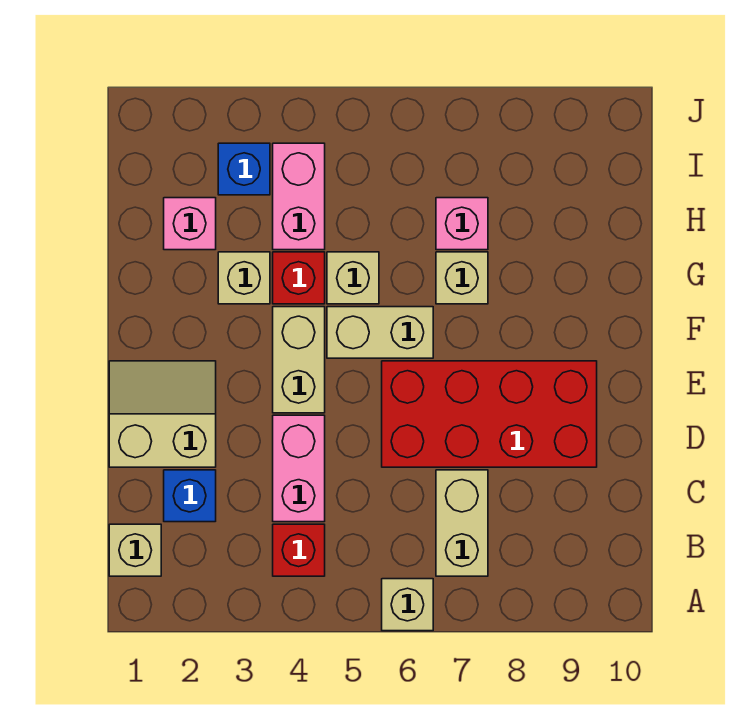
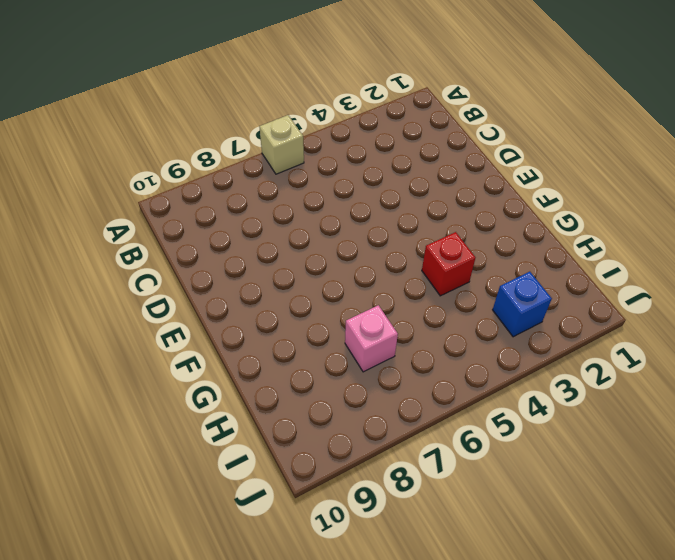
none -> tan 1x1 brick [109,524,161,576]
none -> red 1x1 brick [273,524,325,576]
none -> tan 1x2 brick [436,470,488,576]

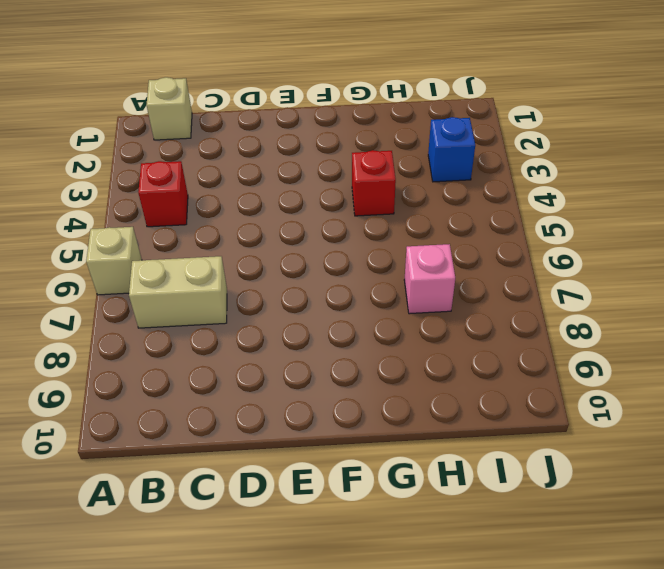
none -> blue 1x1 brick [164,470,216,522]
none -> pink 1x2 brick [273,415,325,522]
none -> tan 2x2 slope [109,361,216,467]

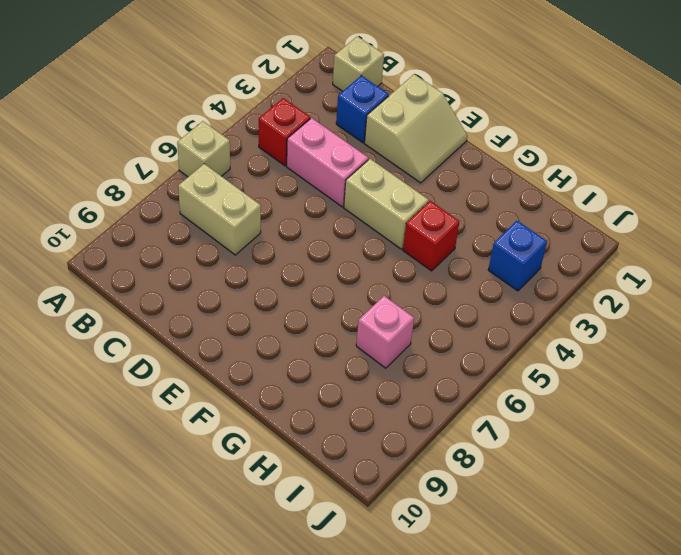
none -> red 2x4 brick [382,361,597,467]
none -> tan 1x2 brick [327,307,433,358]
none -> tan 1x1 brick [218,252,270,304]

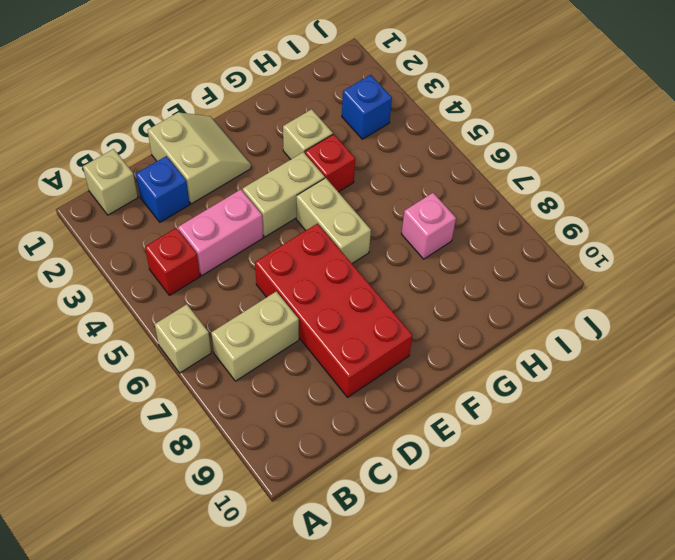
none -> tan 1x1 brick [327,252,379,304]
none -> tan 1x1 brick [436,252,488,304]
none -> pink 1x1 brick [164,198,216,250]

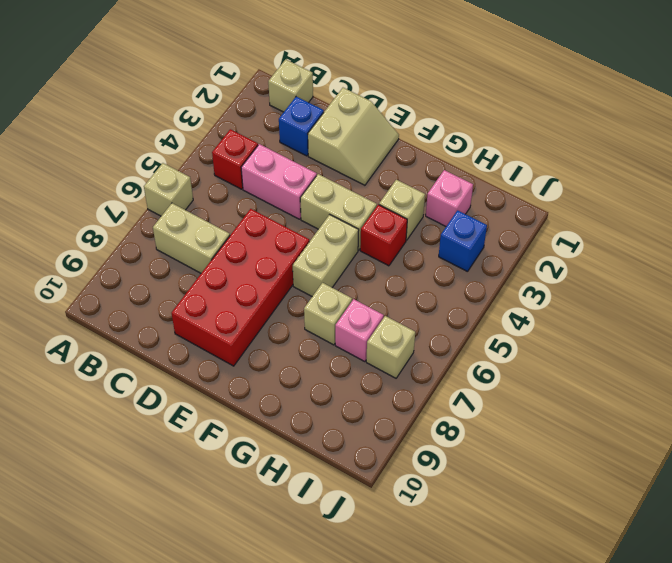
tan 1x1 brick [366,316,415,378] -> tan 1x1 brick moved to [327,252,379,304]
none -> pink 1x2 brick [273,143,325,250]

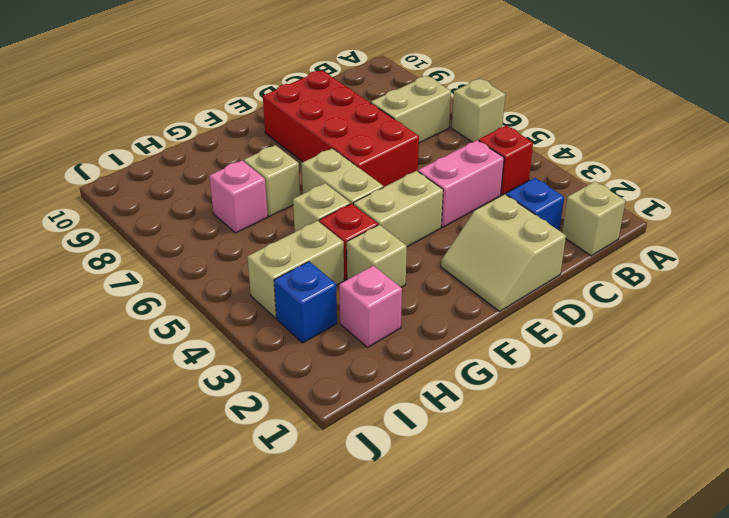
tan 1x2 brick [247,221,344,318] -> pink 1x2 brick [273,143,325,250]

